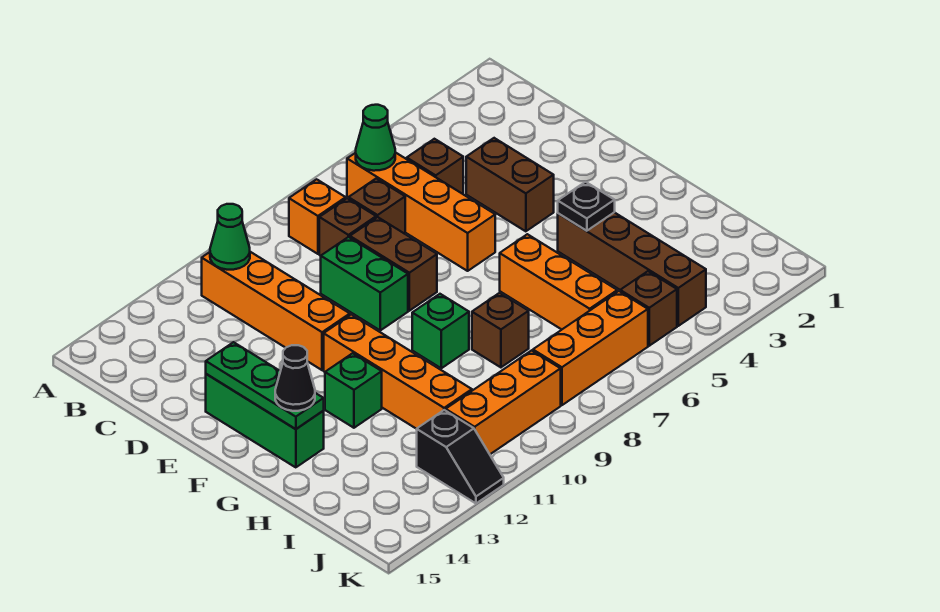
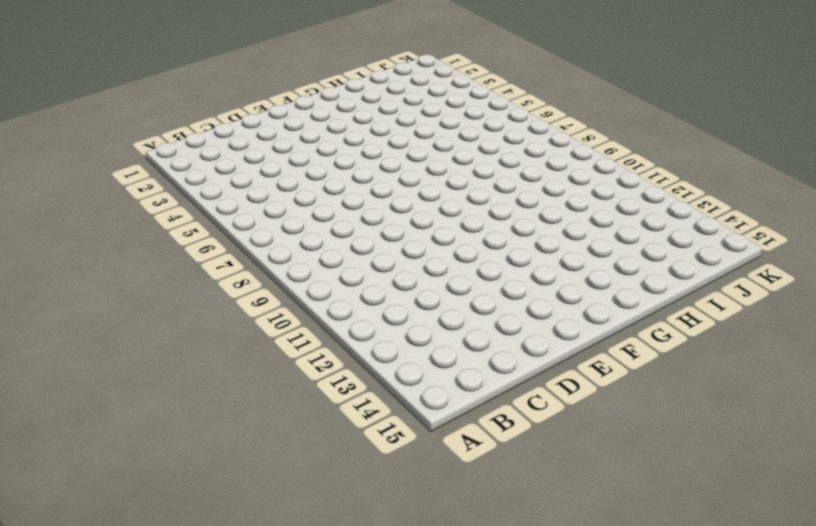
none -> orange 1x4 brick [347,152,495,271]
none -> orange 1x1 brick [289,179,346,254]
none -> orange 1x4 brick [202,252,350,370]

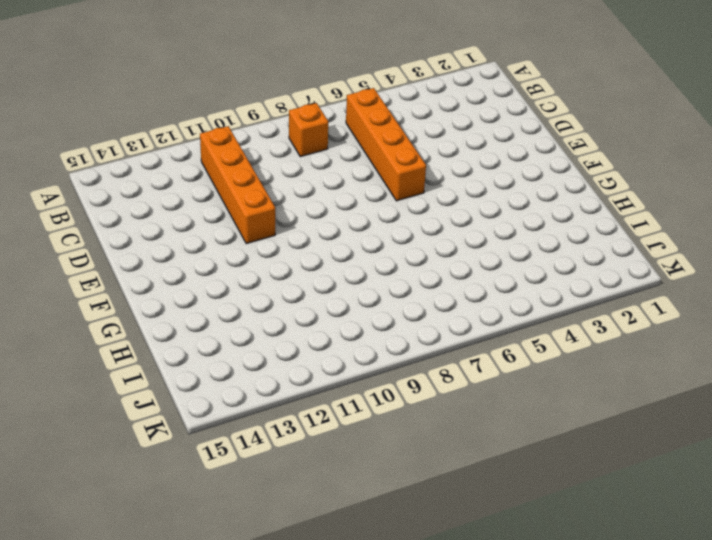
none -> brown 1x1 brick [407,139,463,194]
none -> brown 1x1 brick [349,178,405,234]
none -> brown 1x1 brick [319,198,376,256]

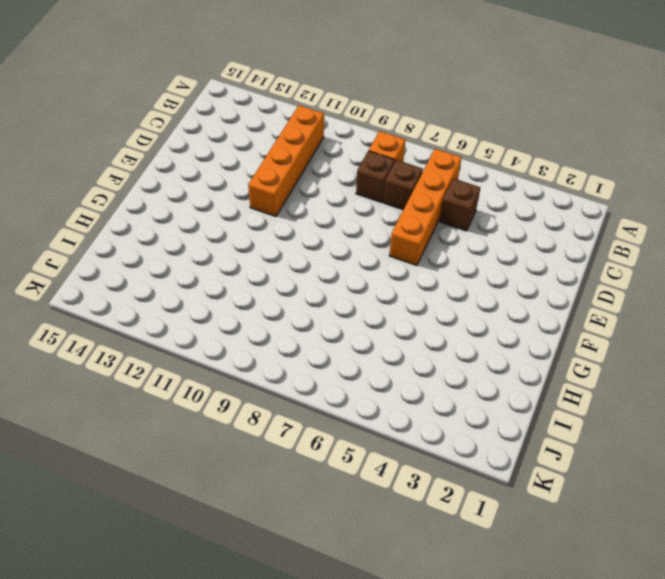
none -> brown 1x2 brick [466,138,554,231]
none -> brown 1x2 brick [350,217,437,311]
none -> green 1x2 brick [321,237,408,330]

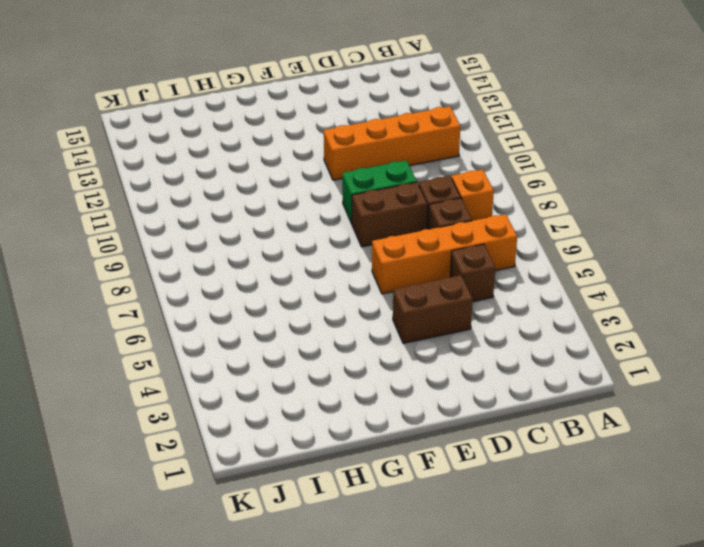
none -> green 1x3 brick [206,374,324,467]
none -> orange 1x4 brick [324,314,472,429]
none -> brown 1x4 brick [558,212,706,326]

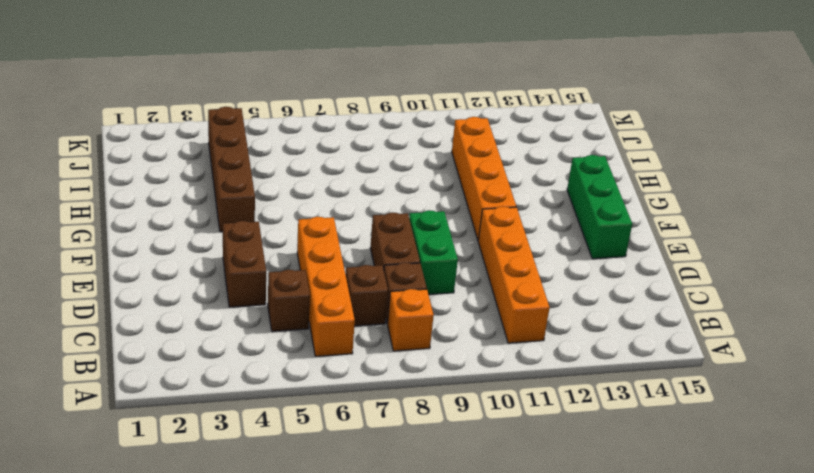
none -> orange 1x3 brick [500,234,617,329]
none -> green 1x1 brick [412,294,469,368]
none -> green 1x1 brick [325,353,382,428]

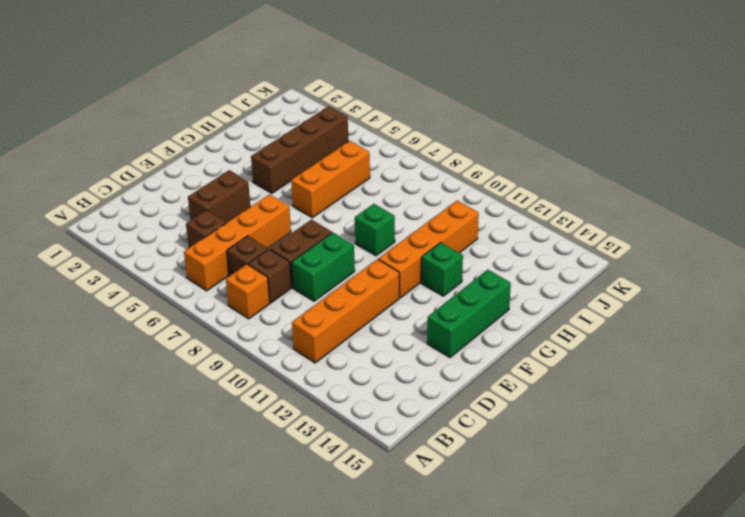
none -> brown 1x1 brick [472,293,529,367]
none -> brown 1x1 brick [620,271,677,346]
none -> orange 1x3 brick [533,291,648,405]

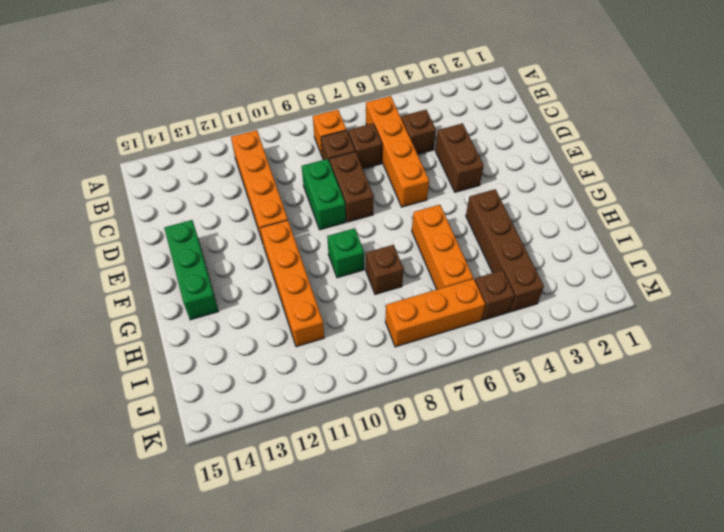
none -> green 1x1 brick [325,353,382,428]
none -> orange 1x3 brick [446,351,561,454]
none -> black 1x2 slope [417,410,504,503]

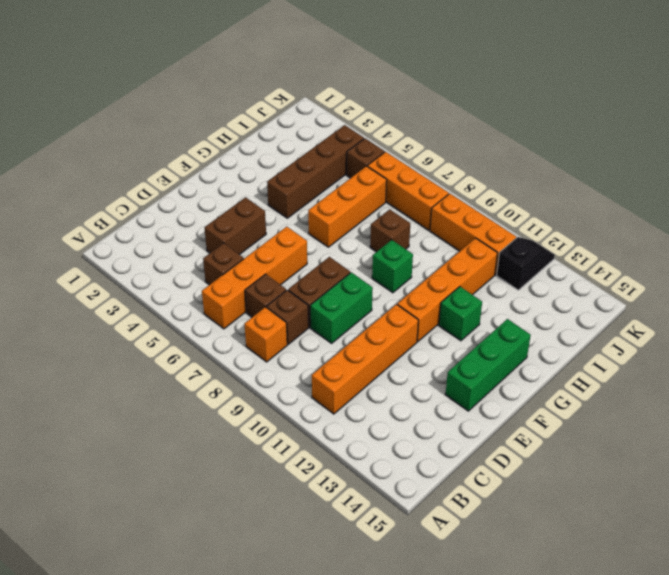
none -> green 1x1 cone [356,105,395,171]
none -> green 1x1 cone [210,204,250,270]
none -> green 1x3 plate [206,342,324,429]

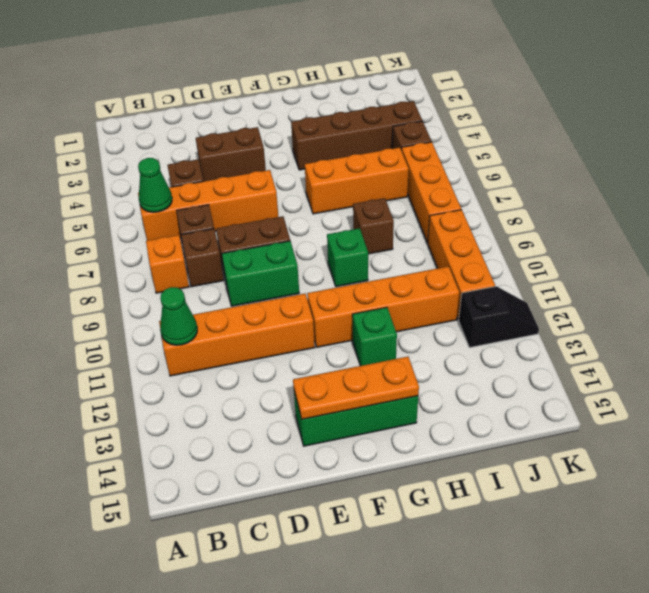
orange 1x3 plate [293,357,419,419] -> green 1x3 plate [206,342,324,429]
none -> black 1x1 plate [558,182,615,231]
none -> black 1x1 cone [275,345,315,411]

